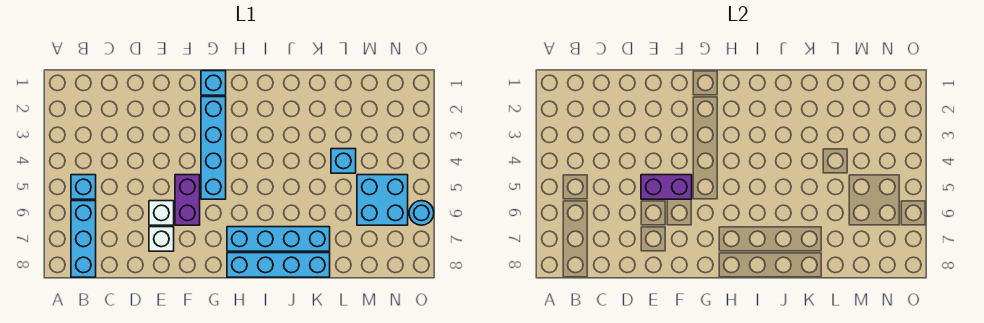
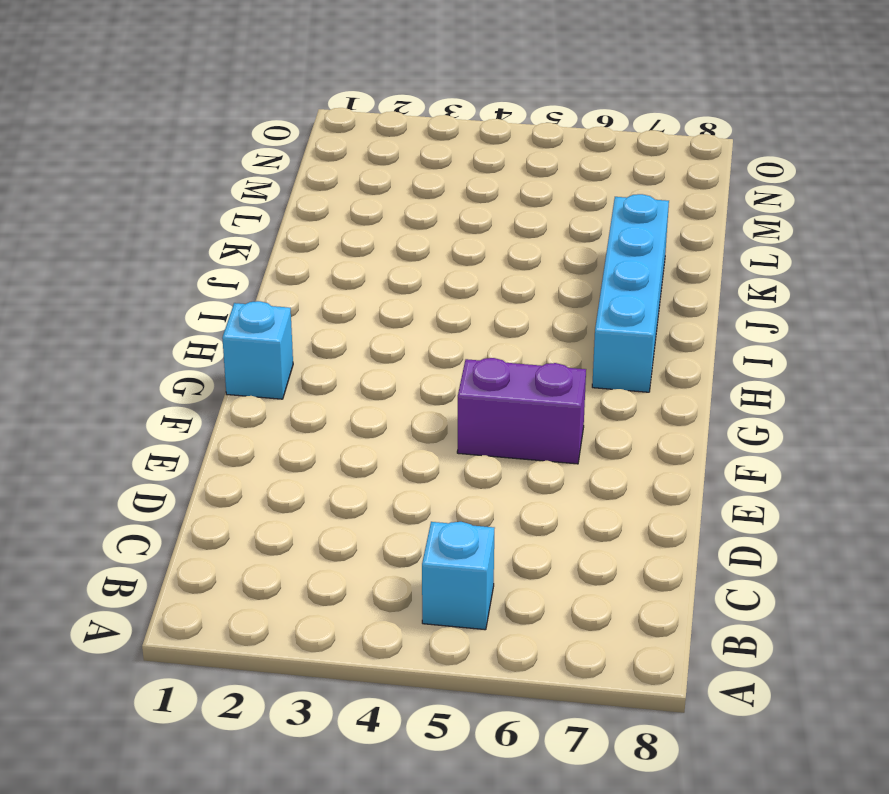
none -> cyan 1x3 brick [71,201,96,277]
none -> white 1x1 brick [149,201,174,225]
none -> white 1x1 brick [149,227,174,251]

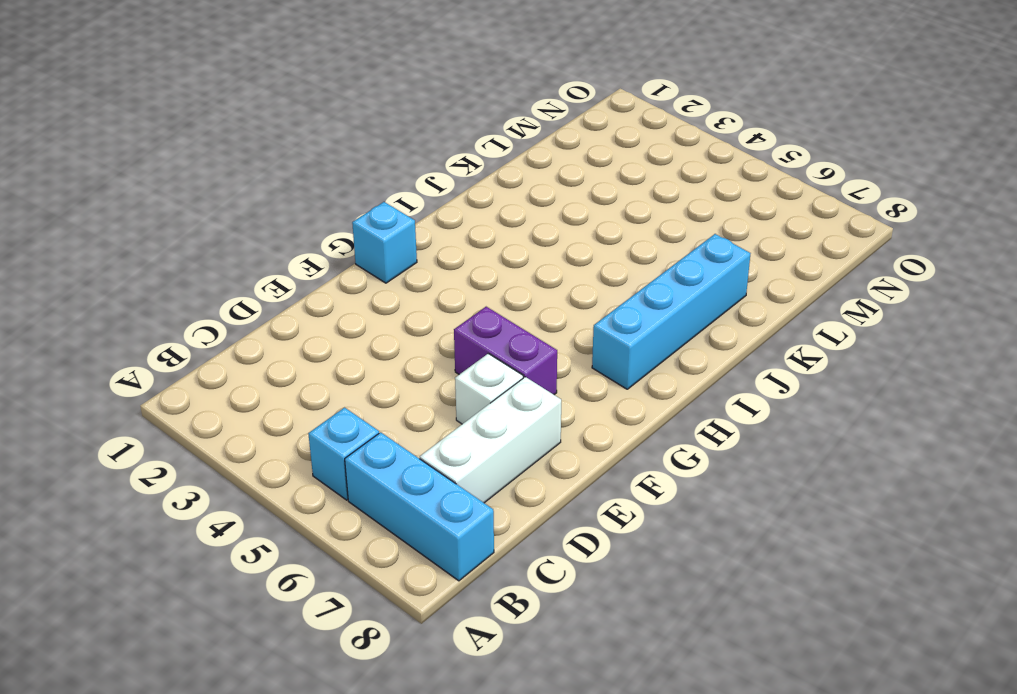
white 1x3 brick [420,377,561,503] -> white 1x1 brick [149,227,174,251]
none -> cyan 1x4 brick [201,97,226,199]
none -> cyan 1x4 brick [227,253,330,277]
none -> cyan 1x1 brick [331,149,356,173]

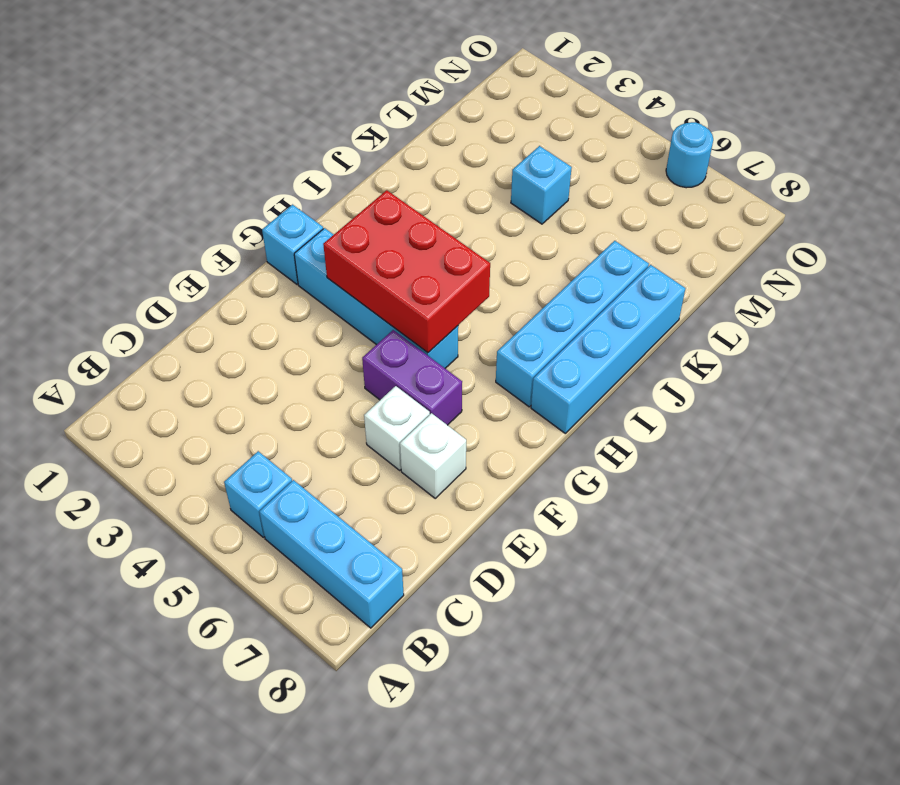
red 2x3 brick [323,190,490,353] -> none
none -> cyan 2x2 brick [357,175,408,225]
none -> purple 1x2 brick [641,175,692,199]

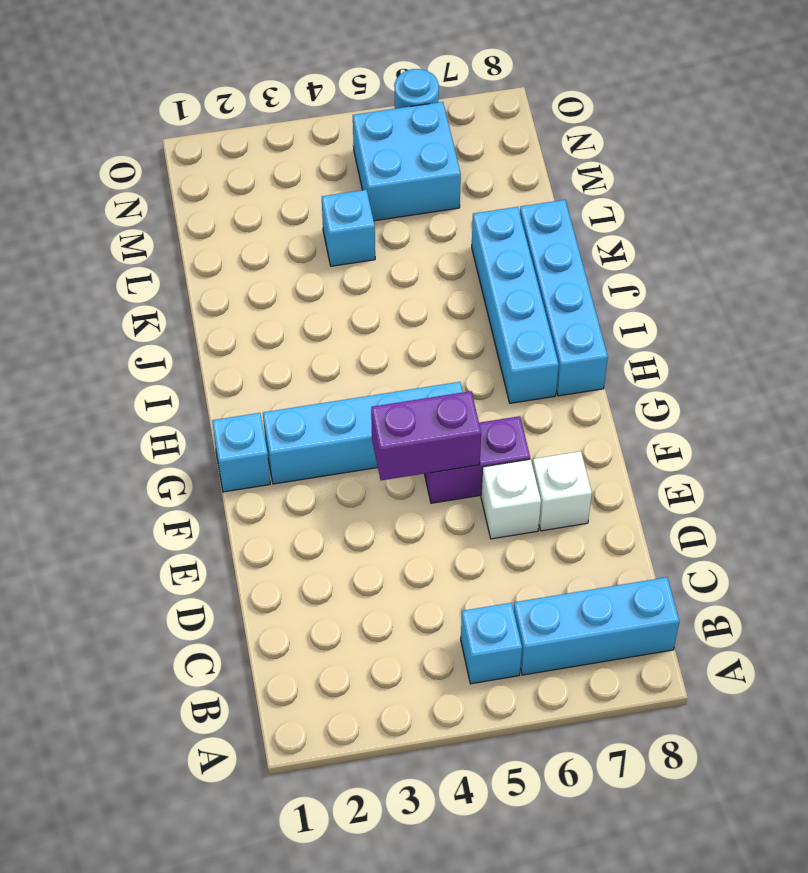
purple 1x2 brick [371,391,481,480] -> purple 1x2 brick turned to [641,175,692,199]

